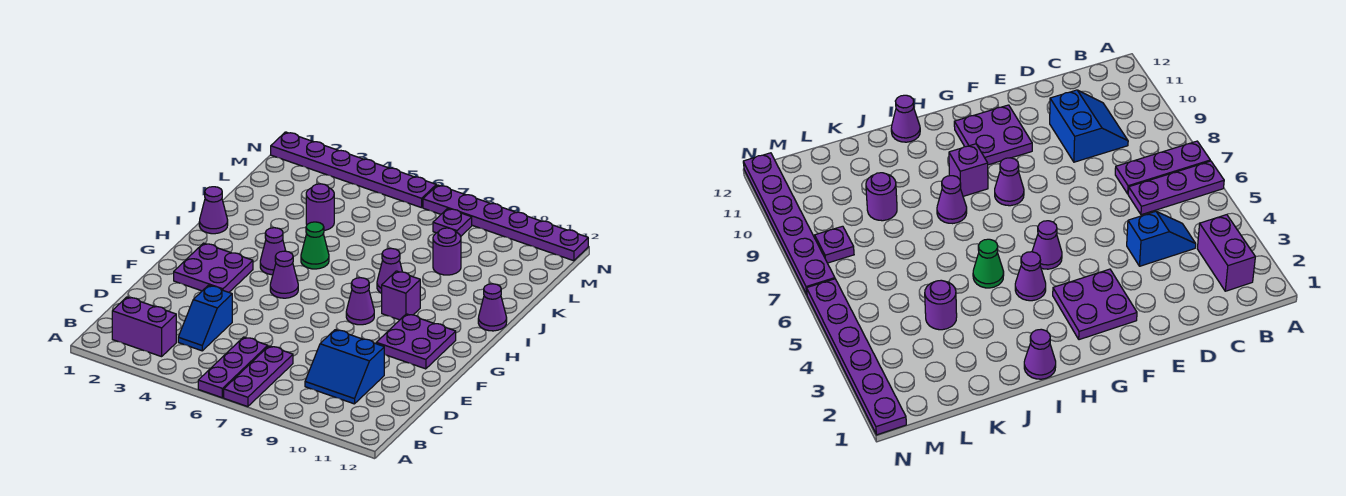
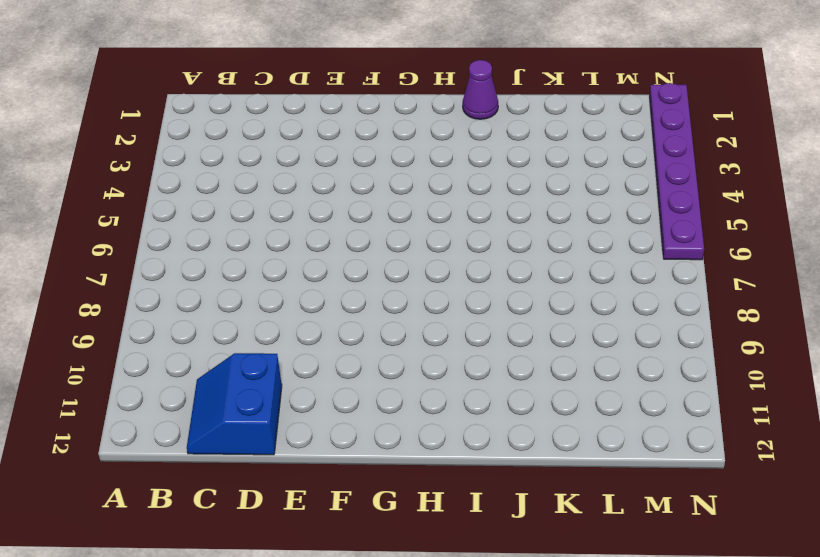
blue 2x2 slope [187,353,282,455] -> blue 2x2 slope moved to [305,330,384,404]
none -> purple 1x3 plate [198,337,268,398]
none -> purple 1x3 plate [224,346,293,407]
none -> purple 1x2 brick [112,297,176,357]

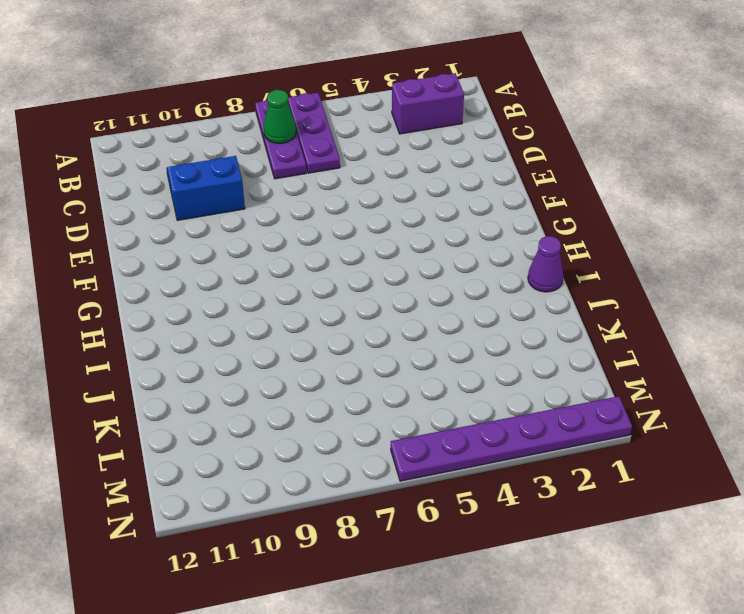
green 1x1 cone [264,90,296,143] -> green 1x1 cone moved to [301,222,329,269]
none -> blue 1x2 slope [178,285,232,351]
none -> purple 2x2 plate [174,243,253,292]
none -> purple 2x2 plate [376,314,456,369]

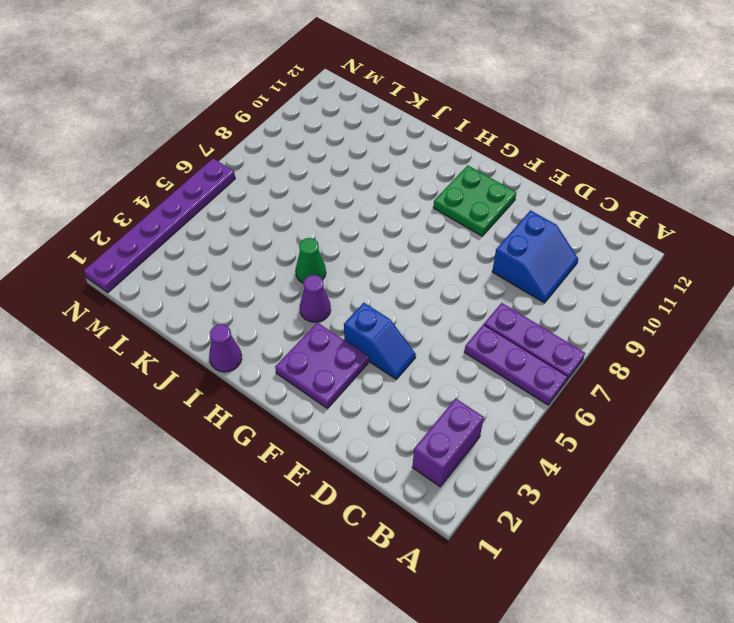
blue 1x2 slope [344,303,416,379] -> blue 1x2 slope moved to [178,285,232,351]
green 2x2 plate [433,165,516,236] -> purple 2x2 plate [376,314,456,369]
none -> purple 1x1 cone [270,251,298,298]
none -> purple 1x1 cone [346,278,374,325]
none -> purple 1x1 brick [381,271,420,320]

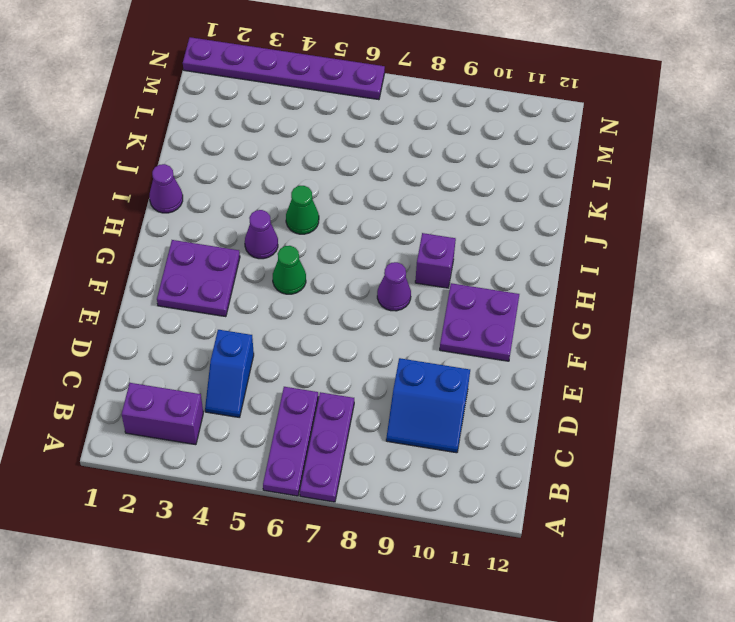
green 1x1 cone [273,246,306,294] -> purple 1x1 cone [270,251,298,298]
none -> purple 1x1 cone [377,248,402,293]
none -> purple 1x1 cone [478,284,507,331]
none -> purple 1x1 round brick [306,184,334,230]

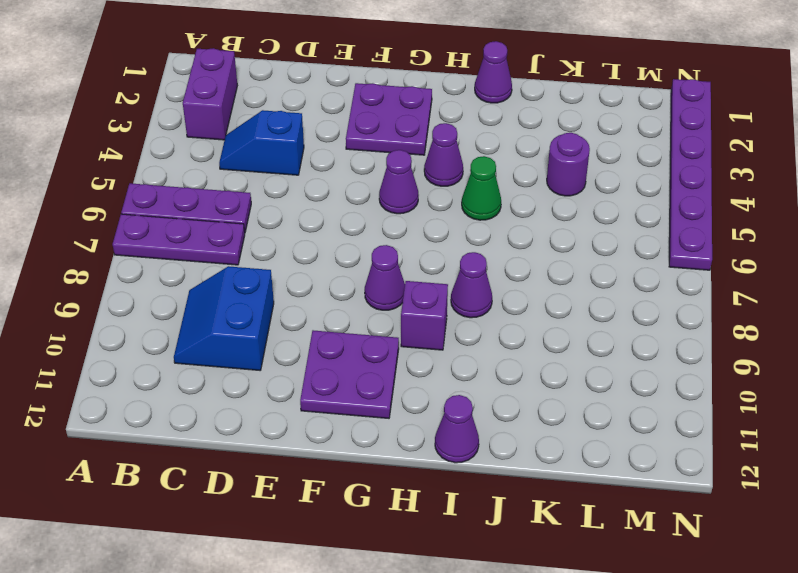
none -> purple 1x1 round brick [433,228,461,275]
none -> purple 1x1 plate [433,208,472,236]
none -> purple 1x6 plate [423,185,588,261]

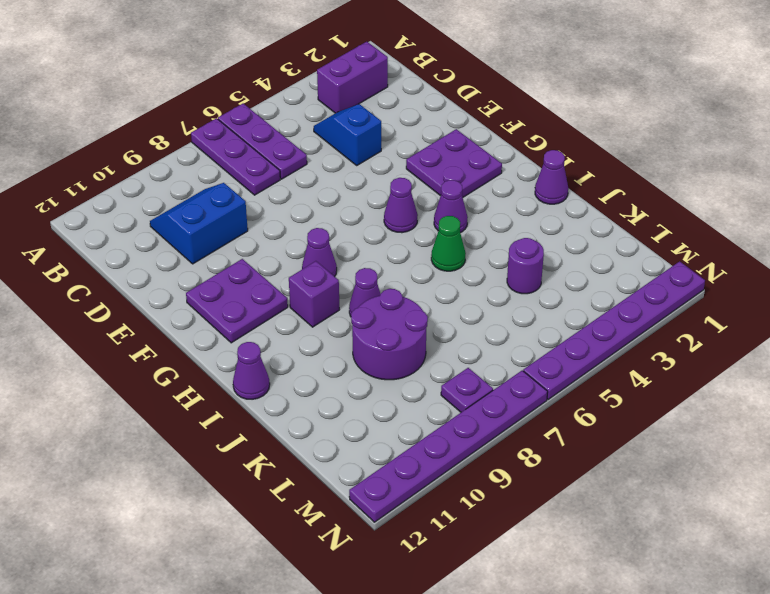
purple 2x2 round brick [351,289,428,380] -> purple 1x1 round brick [433,228,461,275]

